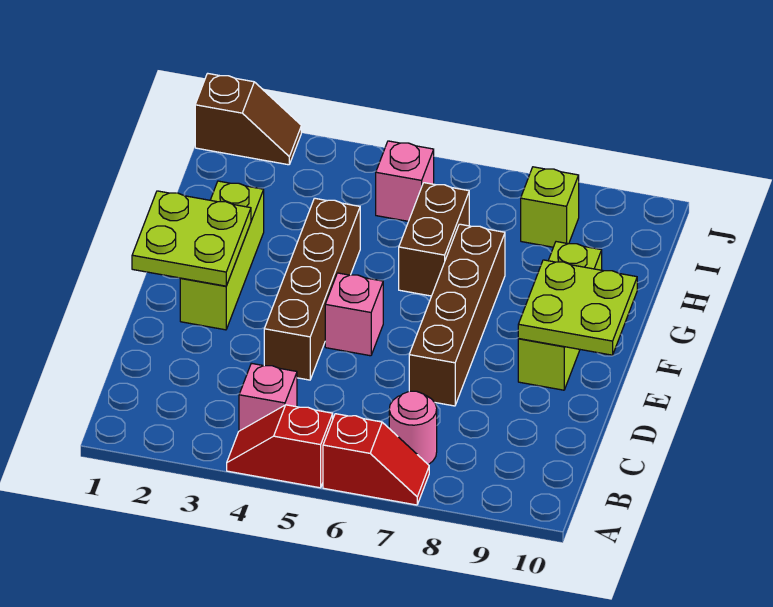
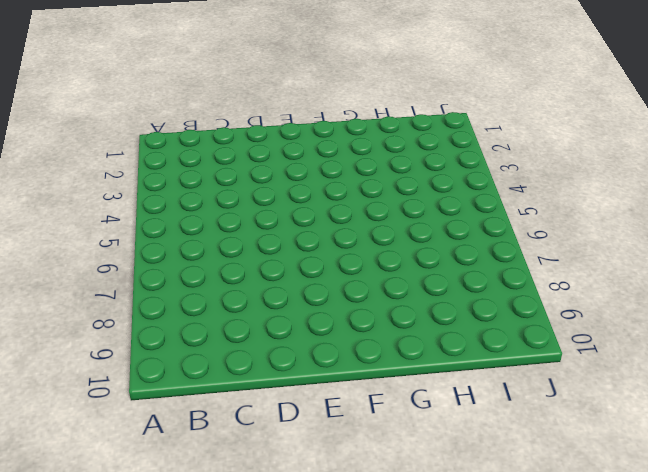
none -> red 1x2 slope [227,405,333,488]
none -> red 1x2 slope [323,414,429,505]
none -> pink 1x1 brick [239,363,297,431]

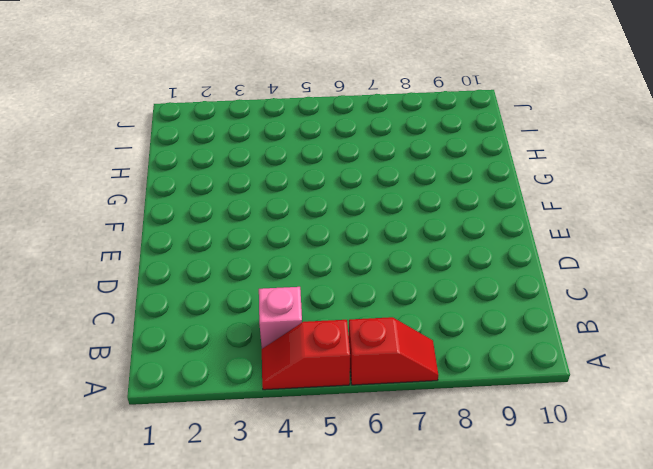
none -> pink 1x1 round brick [389,391,437,465]
none -> brown 1x4 brick [264,198,360,380]
none -> brown 1x4 brick [409,224,505,406]

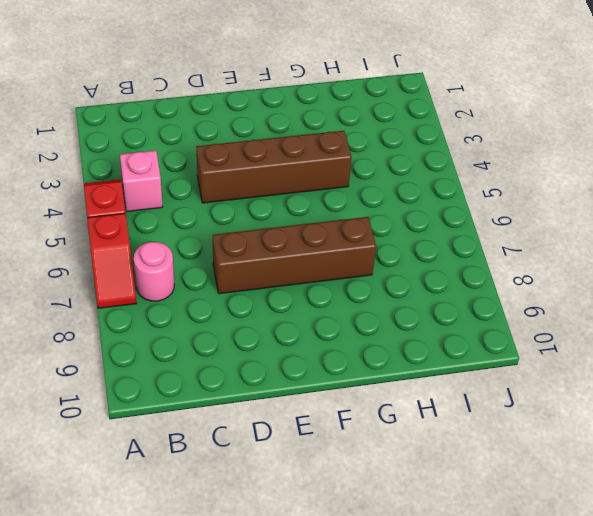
none -> lime 1x3 brick [180,181,264,330]
none -> pink 1x1 brick [325,273,383,356]
none -> lime 1x3 brick [518,242,602,390]

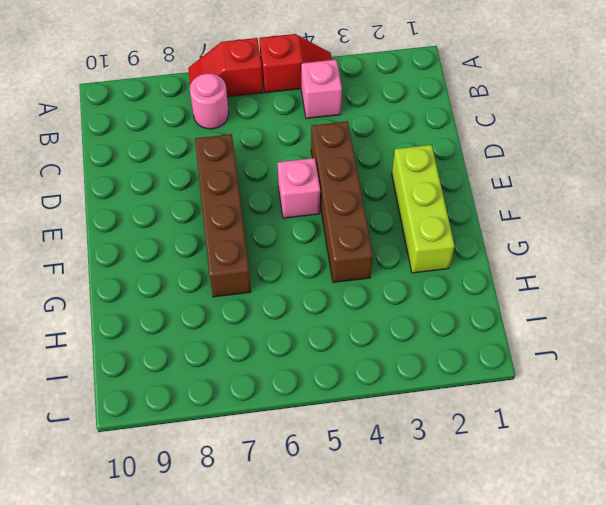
none -> lime 1x3 brick [518,242,602,390]
none -> brown 1x2 brick [399,183,469,296]
none -> pink 1x1 brick [376,141,434,221]

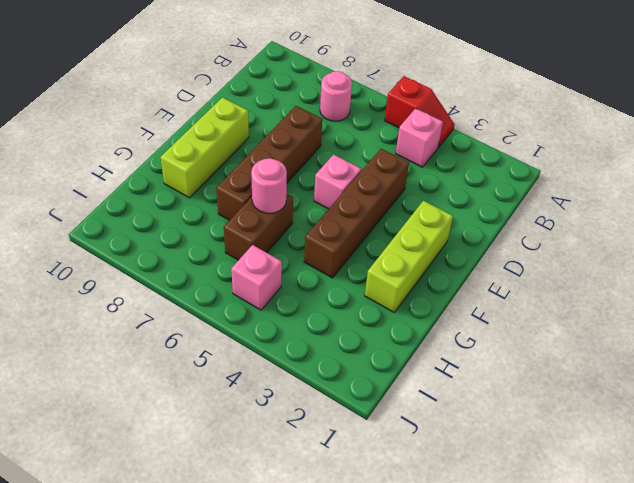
pink 1x1 round brick [251,158,287,213] -> none
none -> red 1x2 slope [323,414,429,505]
none -> lime 1x1 brick [521,167,579,247]
none -> brown 1x2 slope [195,73,301,165]

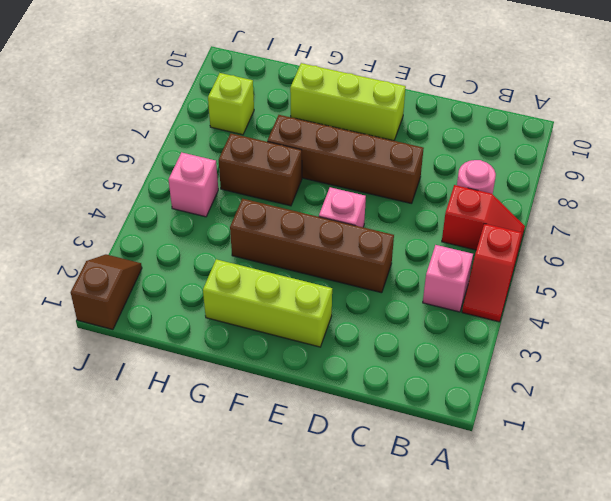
red 1x2 slope [442,185,525,255] -> red 1x2 slope turned to [323,414,429,505]
none -> lime 2x2 plate [132,191,251,286]
none -> lime 2x2 plate [518,260,637,355]

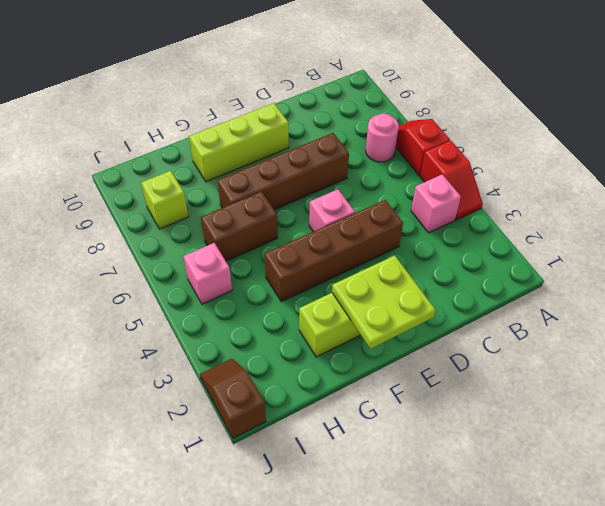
none -> lime 2x2 plate [518,260,637,355]

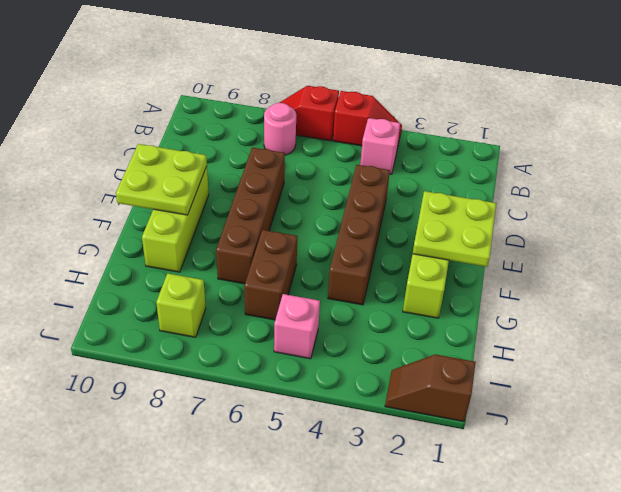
none -> pink 1x1 brick [325,273,383,356]

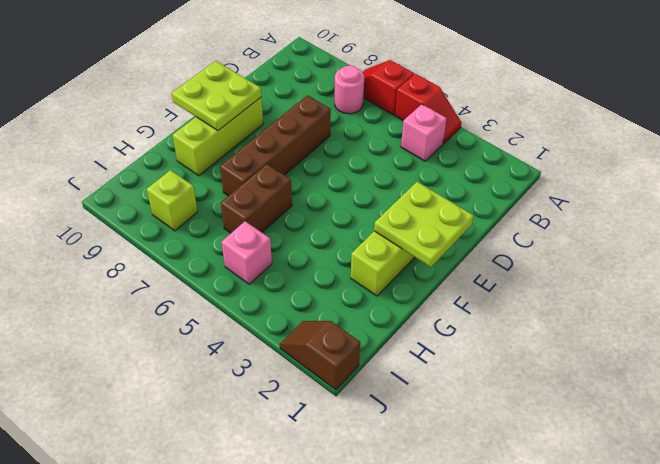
none -> brown 1x4 brick [264,198,360,380]
none -> pink 1x1 brick [325,273,383,356]

